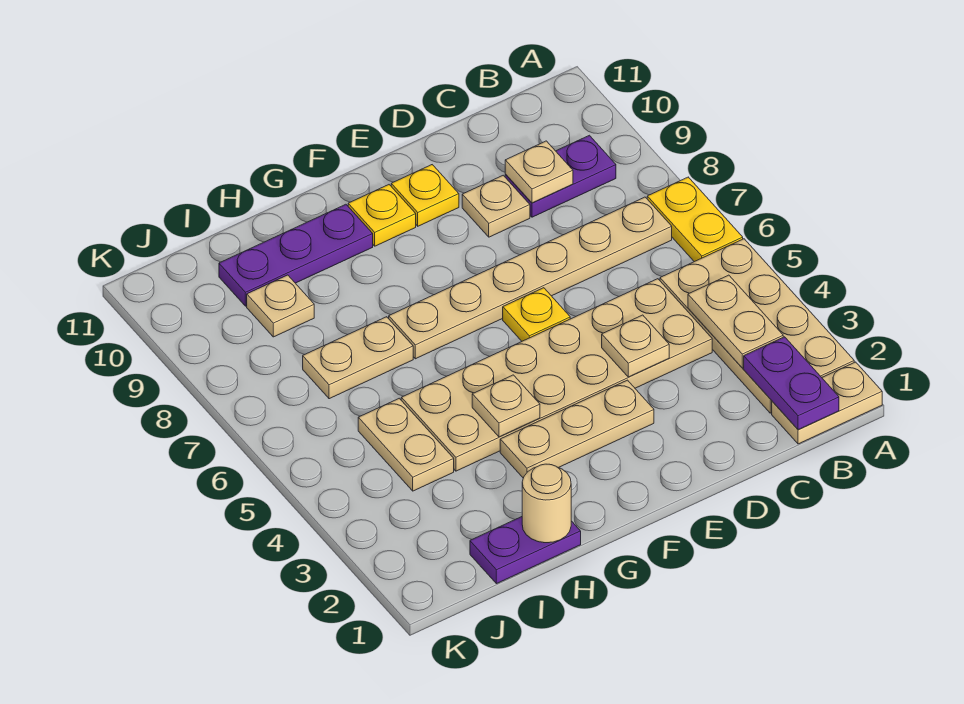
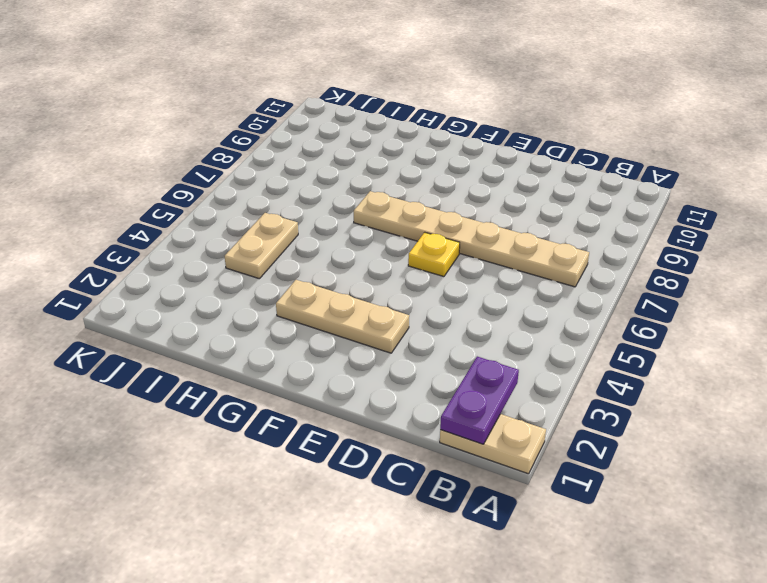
none -> tan 2x4 plate [660,239,854,413]
none -> yellow 1x2 plate [647,177,743,262]
none -> purple 1x2 plate [505,135,616,217]

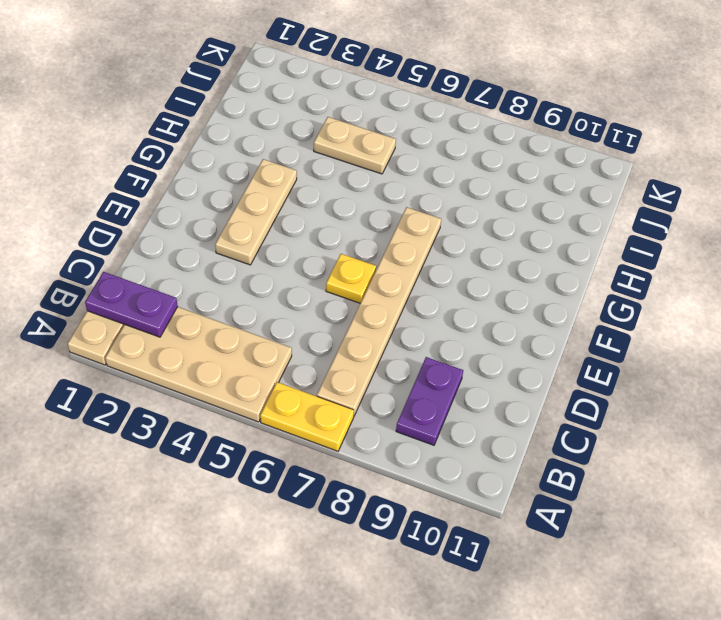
none -> tan 2x6 plate [401,279,712,471]
none -> tan 1x1 plate [462,175,530,237]
none -> yellow 1x1 plate [391,165,459,226]

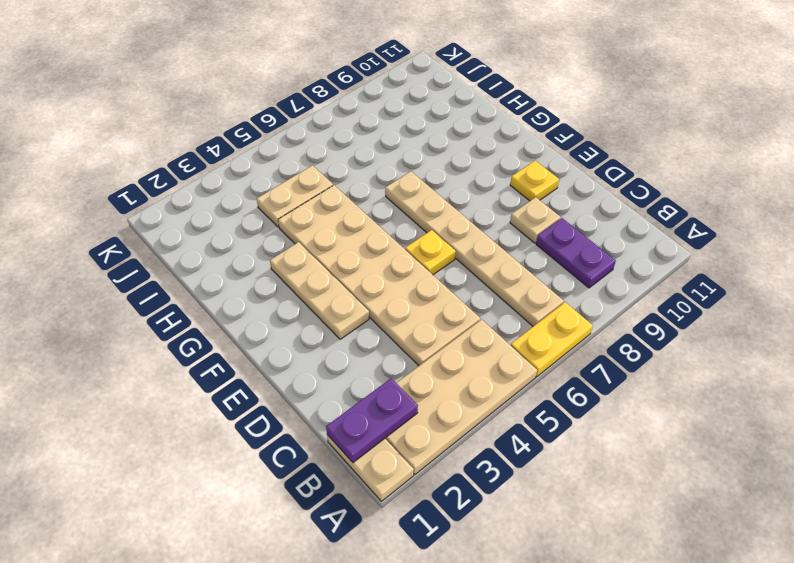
none -> yellow 1x1 plate [348,185,416,246]
none -> purple 1x3 plate [219,204,373,306]
none -> purple 1x2 plate [470,517,581,584]

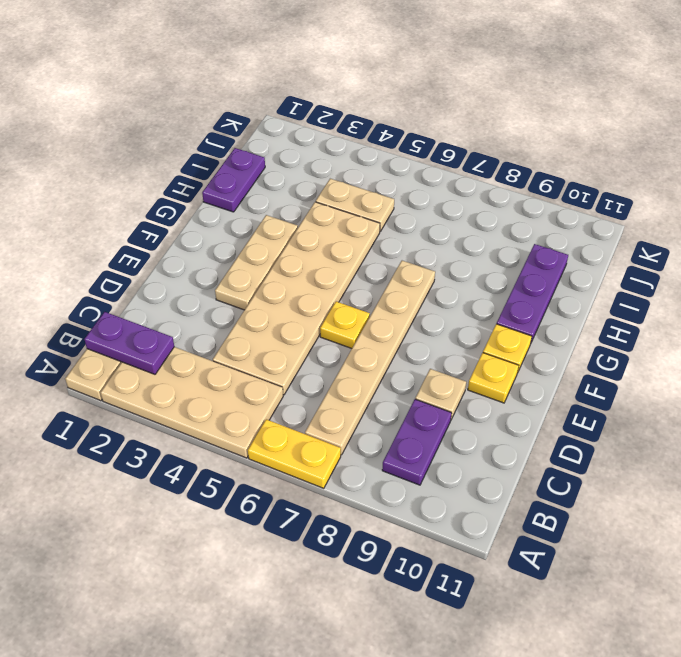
none -> tan 1x2 plate [303,317,413,399]
none -> tan 1x1 plate [247,275,314,337]
none -> tan 1x2 plate [688,275,783,368]

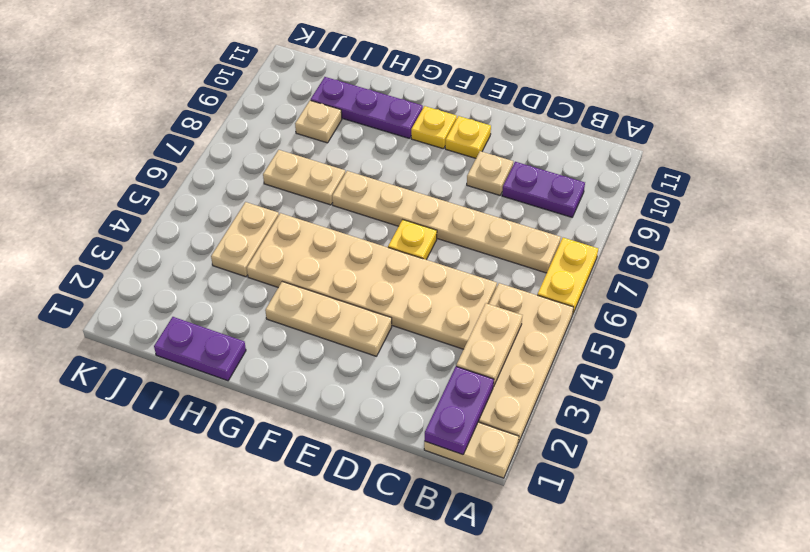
none -> tan 1x1 plate [505,141,573,203]
none -> tan 1x1 plate [602,315,669,377]
none -> tan 1x1 plate [472,375,540,437]

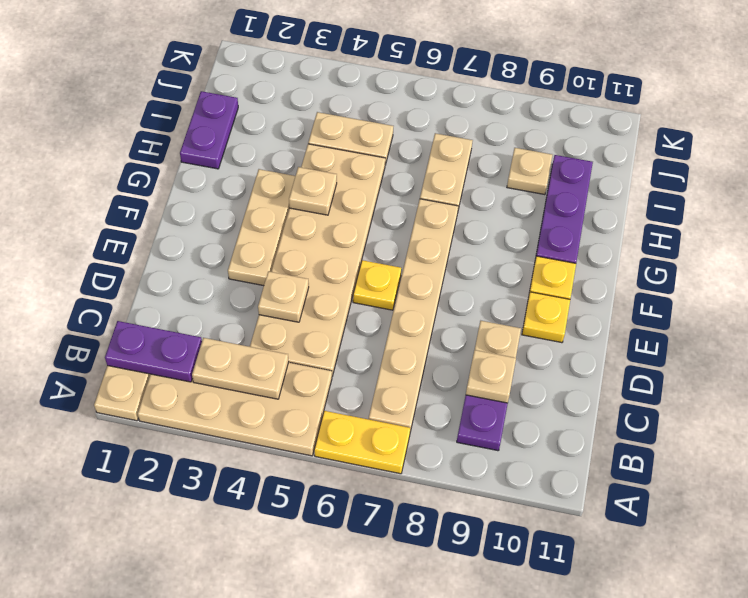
none -> tan 1x1 round brick [522,464,571,543]

